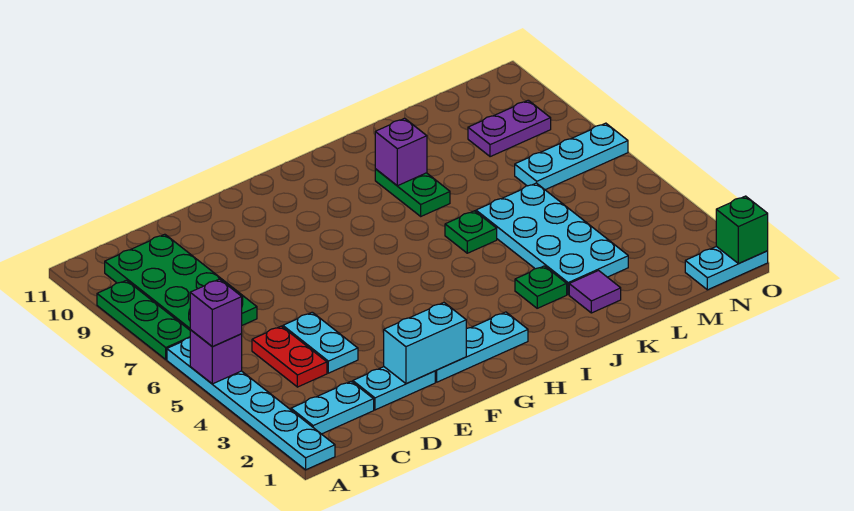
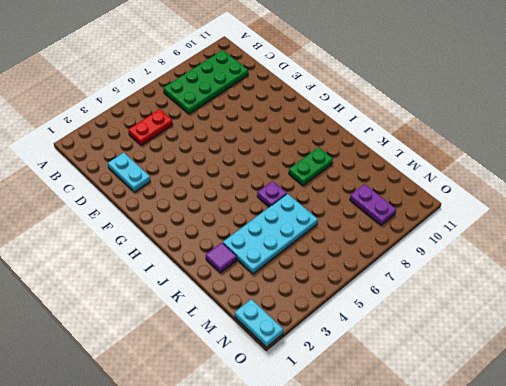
purple 1x1 plate [257,181,287,207] -> green 1x1 plate [445,211,497,253]
none -> cyan 1x6 plate [167,338,335,470]
none -> green 1x3 plate [97,280,190,359]
none -> cyan 1x2 plate [291,381,374,434]

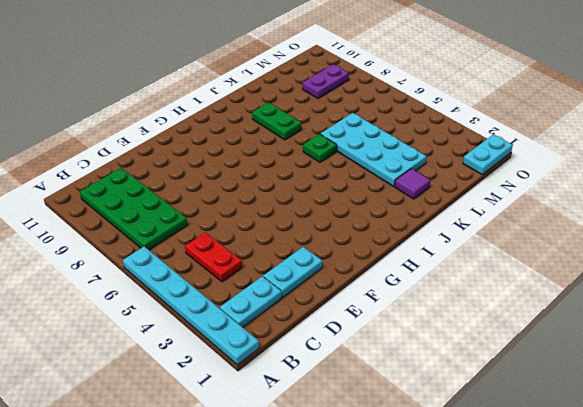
none -> green 1x3 plate [97,280,190,359]
none -> cyan 1x2 plate [283,312,358,373]
none -> cyan 1x3 plate [435,312,528,382]

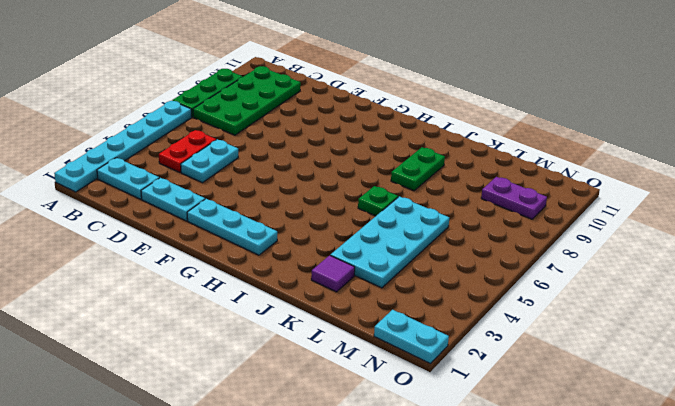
none -> green 1x1 plate [515,266,567,308]
none -> cyan 1x3 plate [515,123,628,190]
none -> purple 1x1 brick [190,329,242,384]

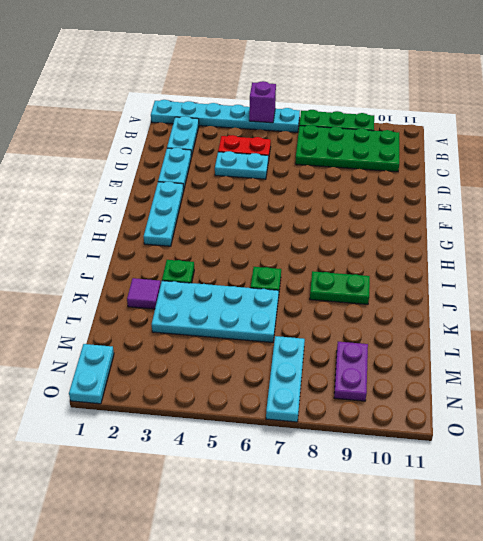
none -> cyan 1x2 brick [384,303,466,384]
none -> purple 1x1 brick [375,118,427,186]
none -> green 1x1 brick [716,196,768,263]

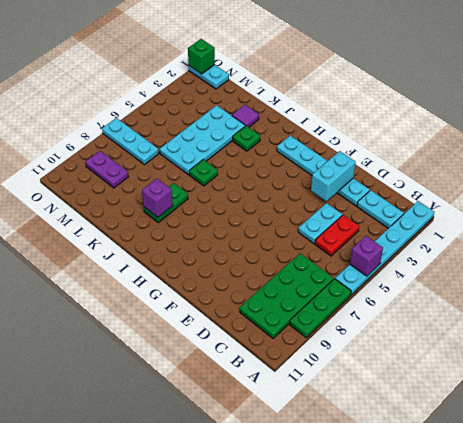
cyan 1x2 brick [311,151,355,201] -> cyan 1x2 brick turned to [384,303,466,384]
none -> purple 1x1 brick [190,279,242,347]

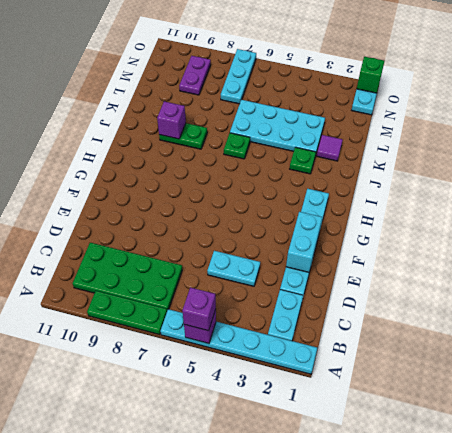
none -> red 1x2 plate [252,326,327,387]

